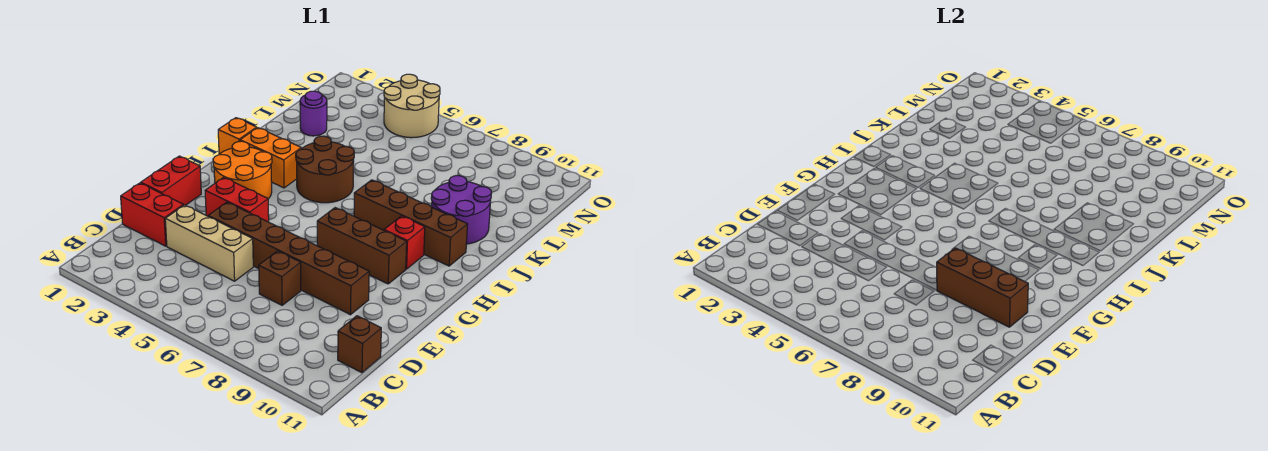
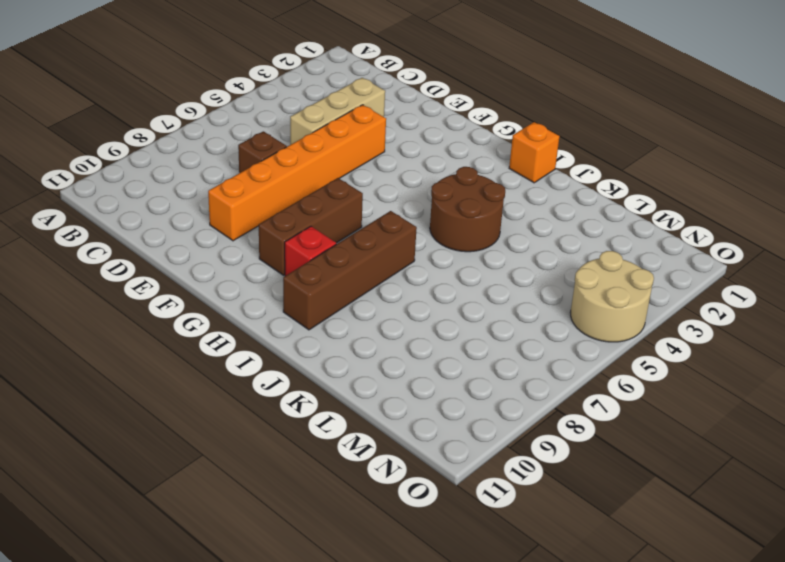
orange 1x6 brick [208,105,386,241] -> brown 1x6 brick [208,202,369,315]
none -> brown 1x1 brick [338,316,381,373]
none -> red 1x2 brick [121,183,183,246]
none -> red 1x2 brick [141,156,201,205]

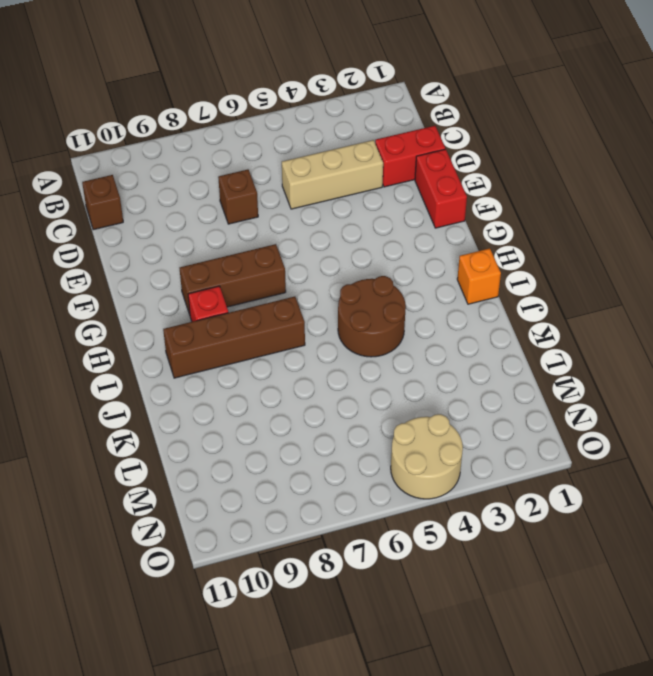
none -> brown 1x6 brick [208,202,369,315]
none -> red 1x2 brick [205,177,269,222]
none -> orange 2x2 round brick [213,141,272,199]

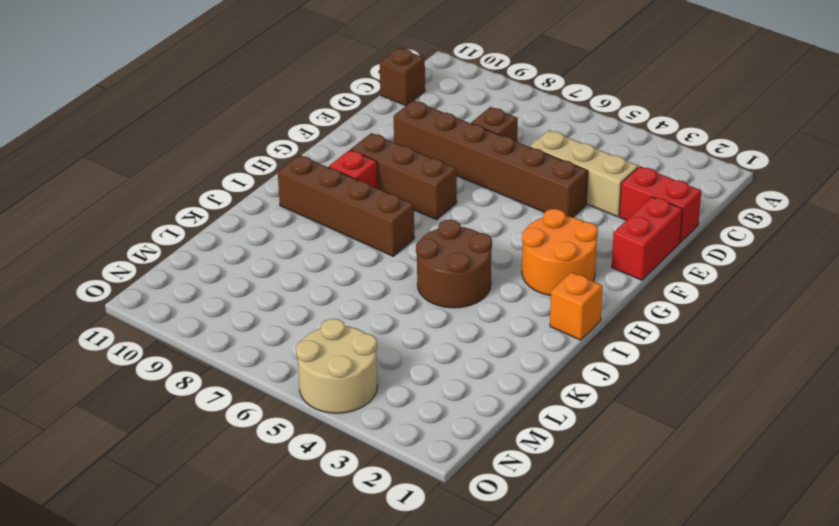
none -> red 1x2 brick [205,177,269,222]
none -> orange 1x2 brick [240,128,301,188]
none -> purple 2x2 round brick [431,176,492,244]

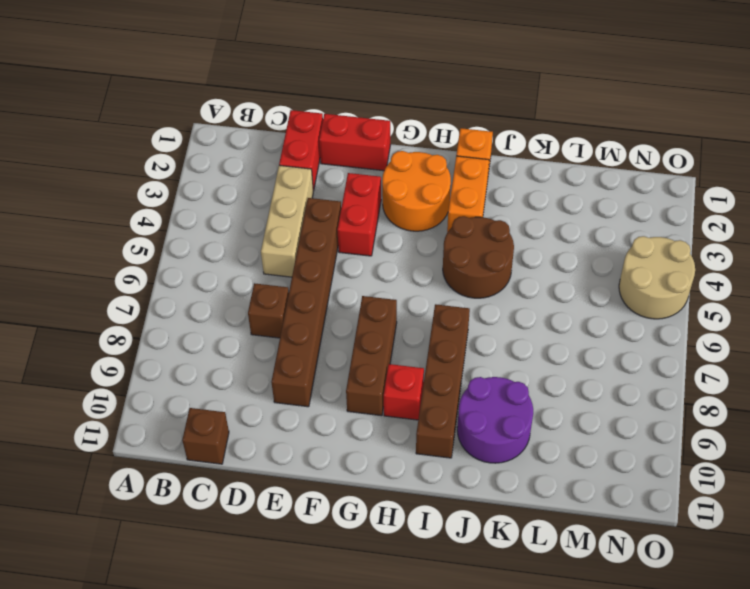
none -> purple 1x1 round brick [300,91,327,136]
none -> brown 1x3 brick [937,248,1028,327]

